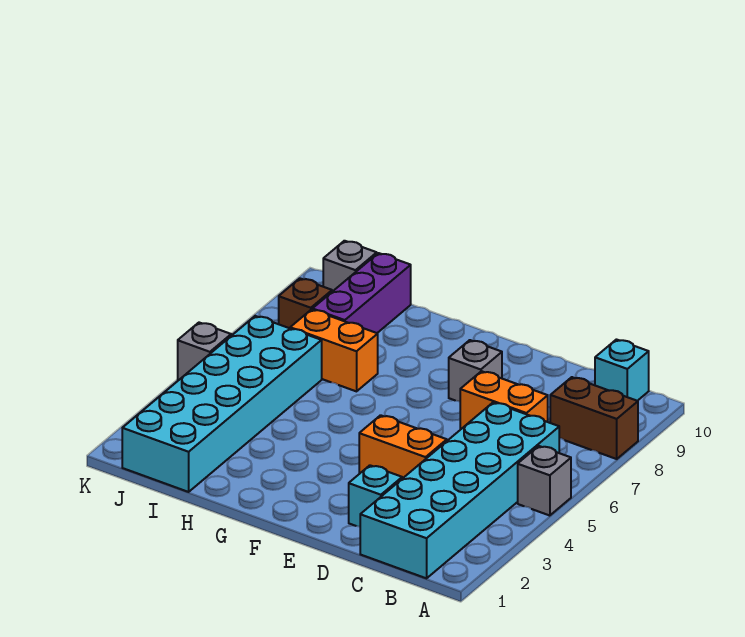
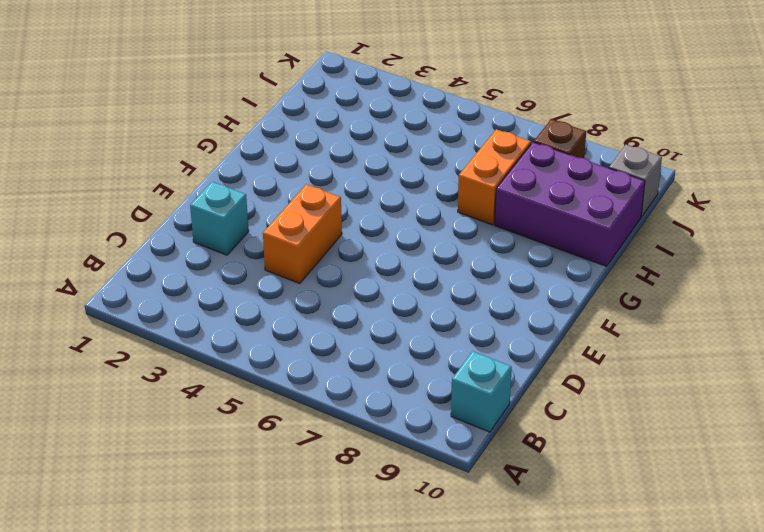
purple 2x3 brick [495,142,645,266] -> purple 1x3 brick [313,253,411,333]
none -> grey 1x1 brick [518,446,571,516]
none -> brown 1x2 brick [550,377,638,459]
none -> cyan 2x6 brick [360,402,559,578]

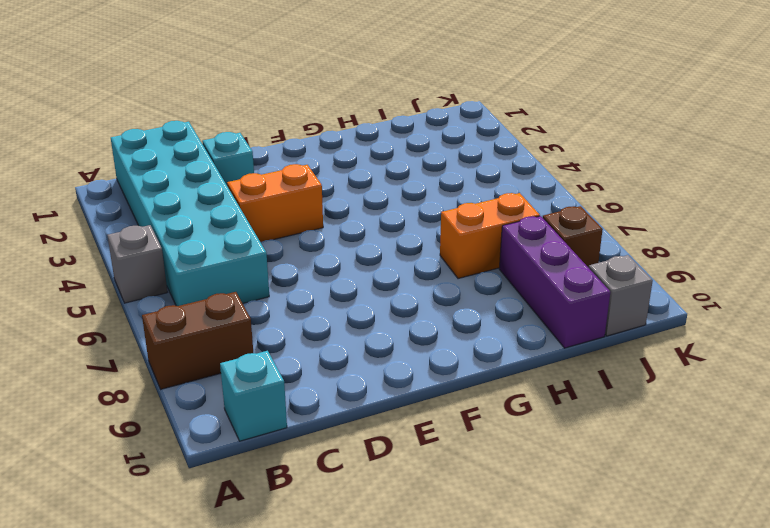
none -> orange 1x2 brick [460,371,548,429]
none -> grey 1x1 brick [449,340,502,401]
none -> cyan 2x6 brick [122,316,322,492]

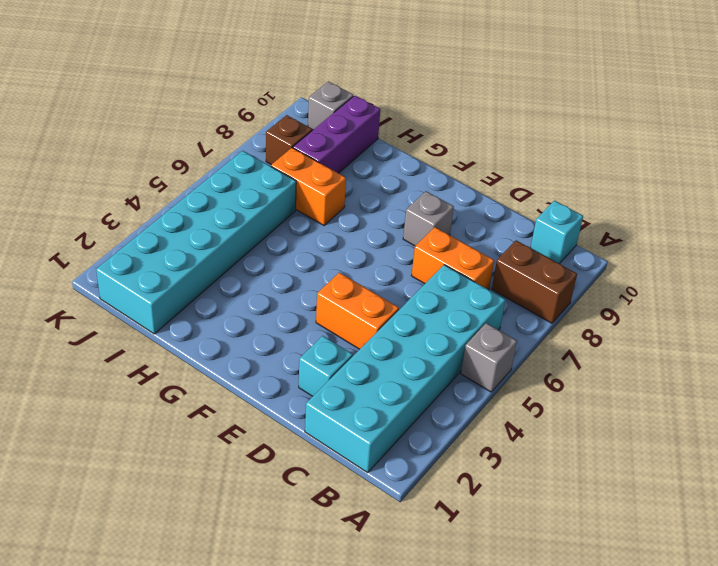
none -> grey 1x1 brick [178,323,231,380]

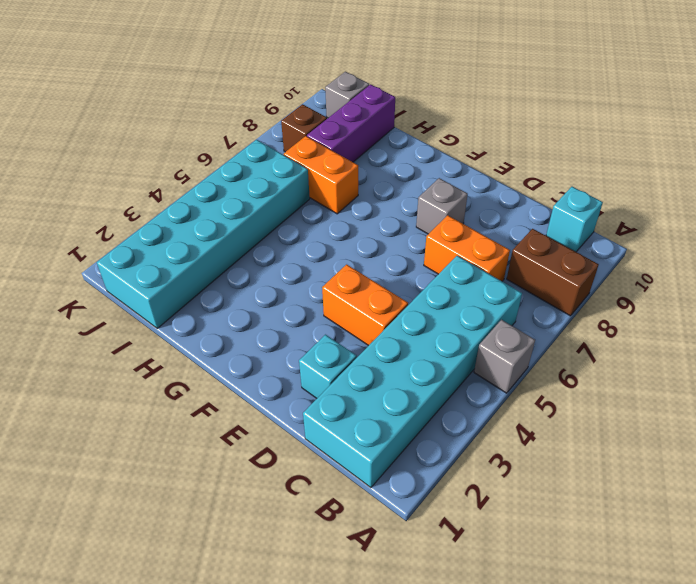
none -> grey 1x1 brick [178,323,231,380]

